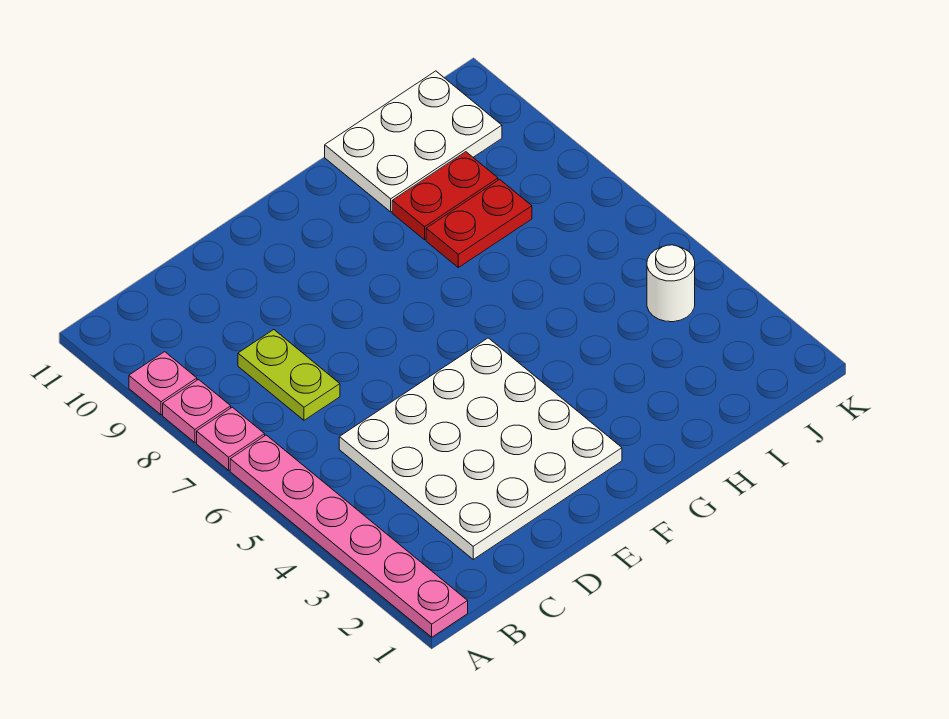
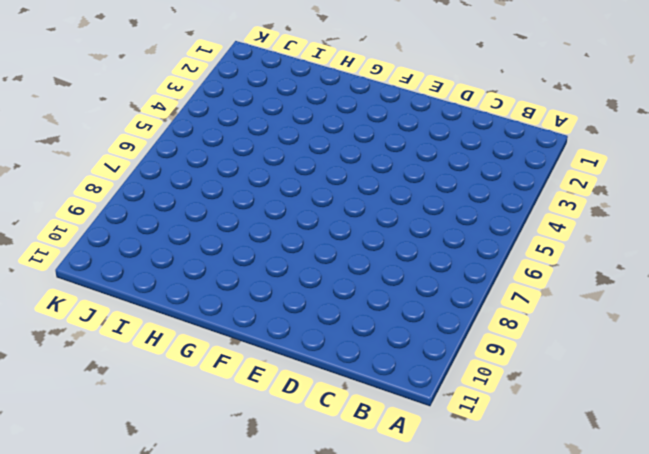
none -> pink 1x6 plate [230,435,468,637]
none -> pink 1x1 plate [197,407,265,470]

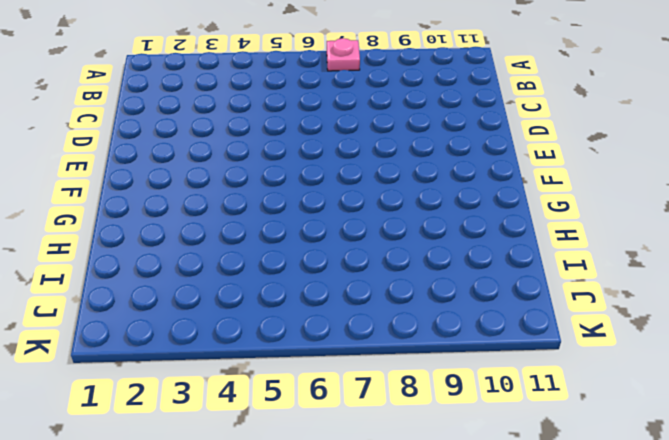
none -> pink 1x6 plate [230,435,468,637]
none -> pink 1x1 plate [163,380,231,442]

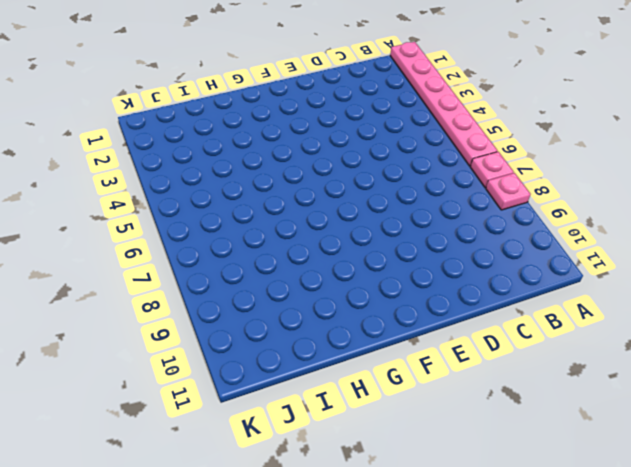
none -> pink 1x1 plate [129,352,197,415]
none -> white 4x4 plate [339,338,622,559]

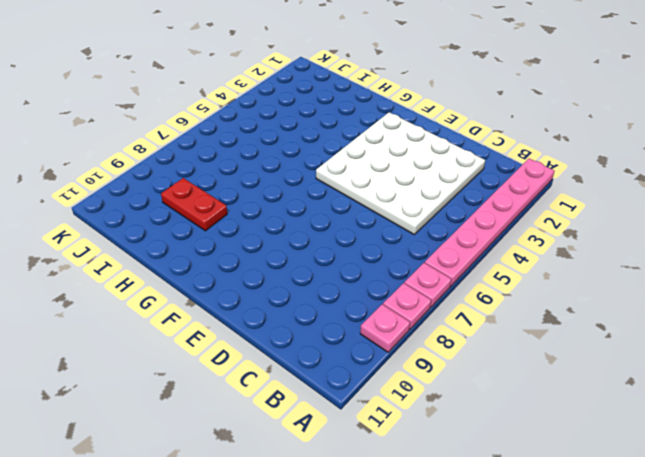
none -> lime 1x2 plate [238,330,340,420]
none -> red 1x2 plate [426,179,532,268]

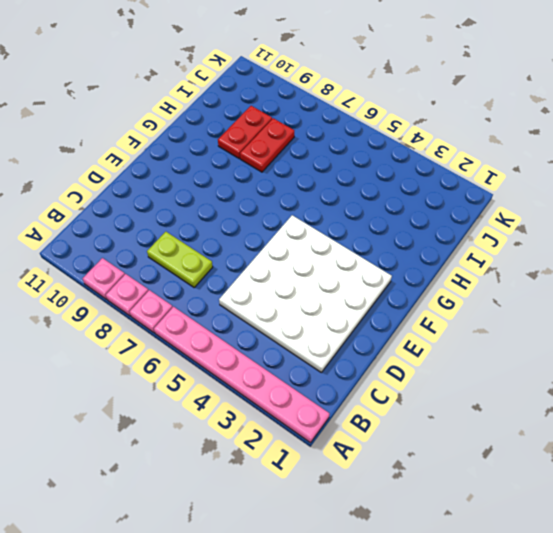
none -> white 2x3 plate [325,71,502,212]
none -> white 1x1 round brick [647,245,695,322]

